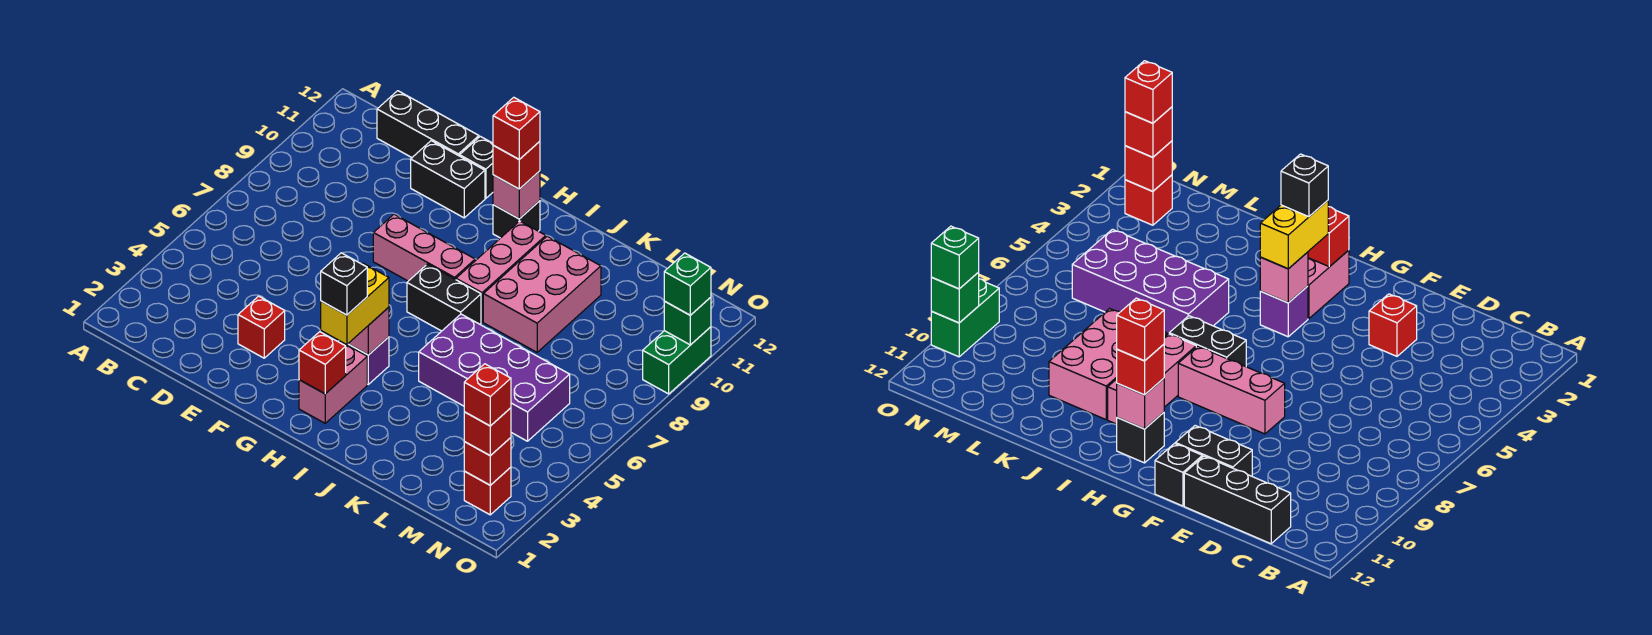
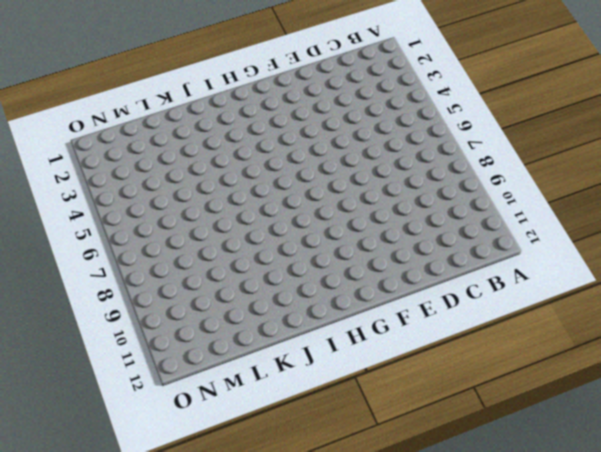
none -> black 1x3 brick [377,91,479,157]
none -> red 1x1 brick [238,296,285,358]
none -> black 1x2 brick [411,141,485,218]

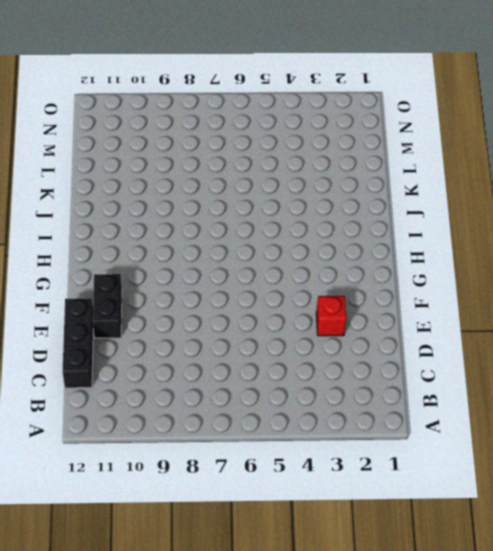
none -> pink 1x3 brick [373,214,475,281]
none -> black 1x1 brick [460,136,493,198]
none -> pink 1x2 brick [299,342,367,423]

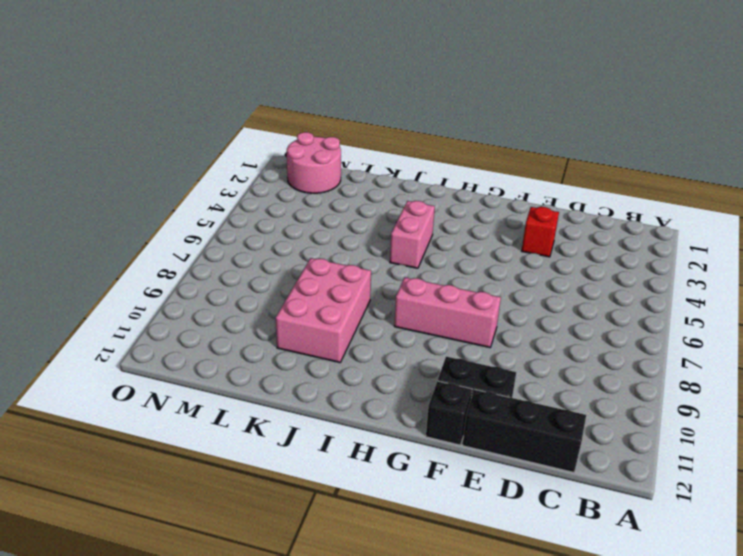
pink 1x2 brick [390,201,435,268] -> pink 1x2 brick moved to [299,342,367,423]
pink 2x2 round brick [287,132,341,193] -> red 1x1 brick [464,467,511,515]
none -> purple 1x1 brick [347,337,389,384]
none -> black 1x2 brick [407,264,481,331]
none -> black 1x1 brick [493,201,540,238]

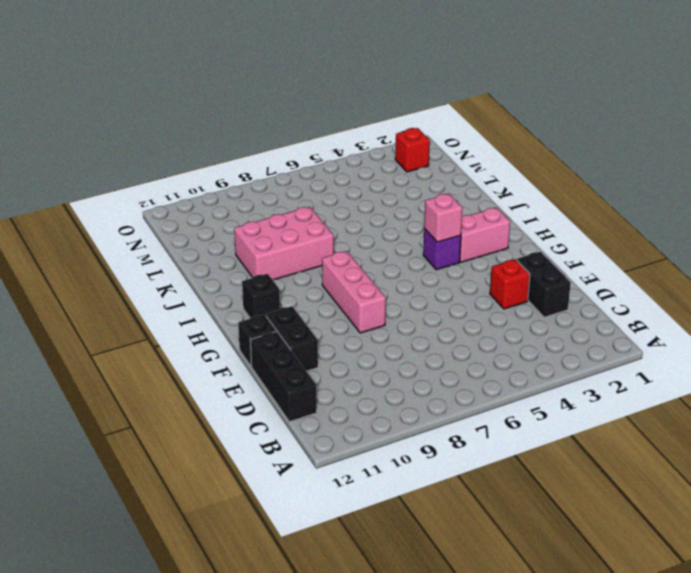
black 1x2 brick [517,252,571,317] -> black 1x2 brick moved to [407,264,481,331]
none -> pink 1x3 brick [456,221,546,322]
none -> purple 2x4 brick [419,314,570,441]
none -> green 1x2 brick [643,327,711,394]

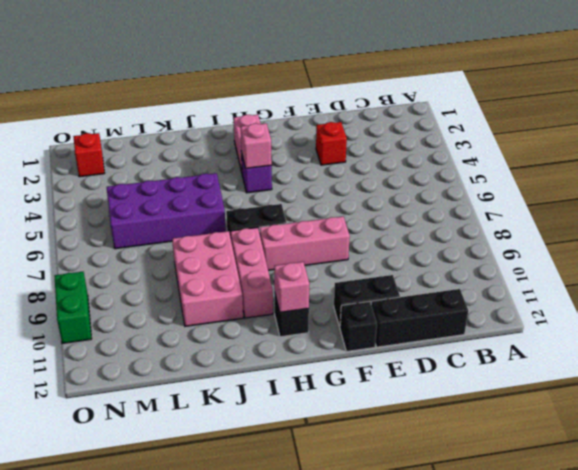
none -> red 1x1 brick [299,332,346,394]
none -> red 1x1 brick [464,438,511,485]
none -> green 1x1 brick [664,297,711,345]

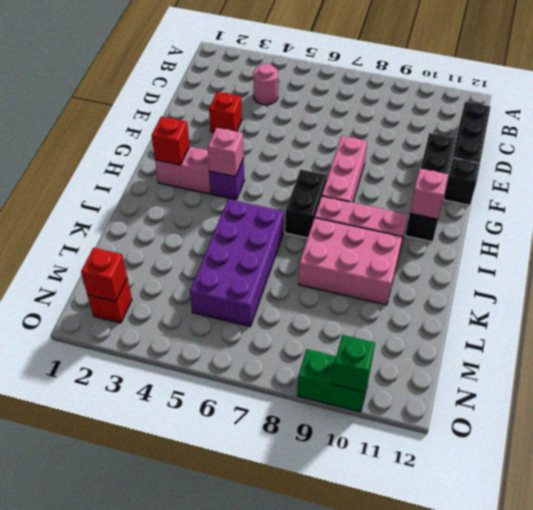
pink 1x1 round brick [253,64,278,105] -> none
none -> yellow 1x2 brick [321,263,389,345]
none -> red 1x1 brick [493,141,540,189]
none -> red 1x1 brick [464,408,511,456]

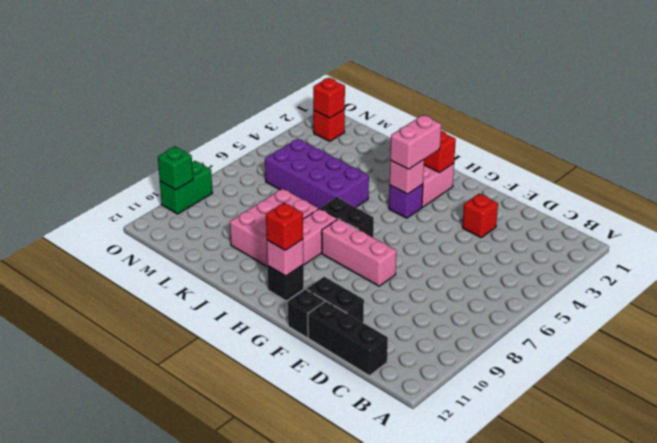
pink 1x2 brick [390,115,441,169] -> yellow 1x2 brick [321,263,389,345]
none -> red 1x1 brick [464,408,511,456]
none -> green 1x1 brick [664,253,711,315]
none -> black 1x1 brick [321,253,367,315]

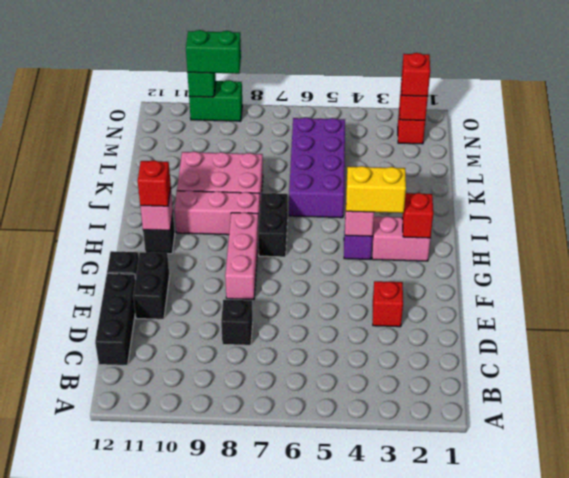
black 1x1 brick [221,300,253,345] -> black 1x1 brick moved to [321,253,367,315]
green 1x2 brick [186,30,241,74] -> green 1x1 brick [664,253,711,315]
none -> red 1x1 brick [493,97,540,159]
none -> red 1x1 brick [464,364,511,426]

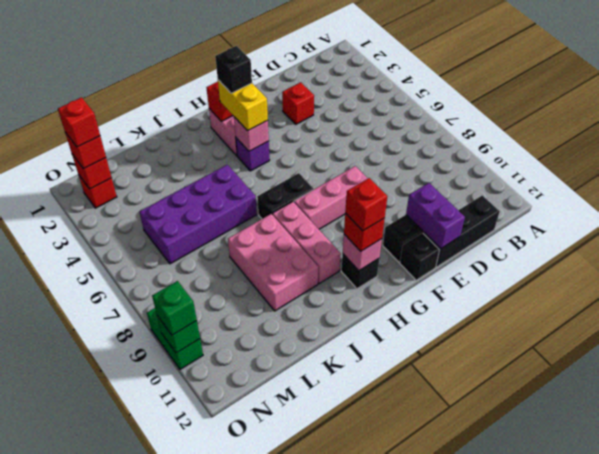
purple 1x2 brick [406,183,465,249] -> none

